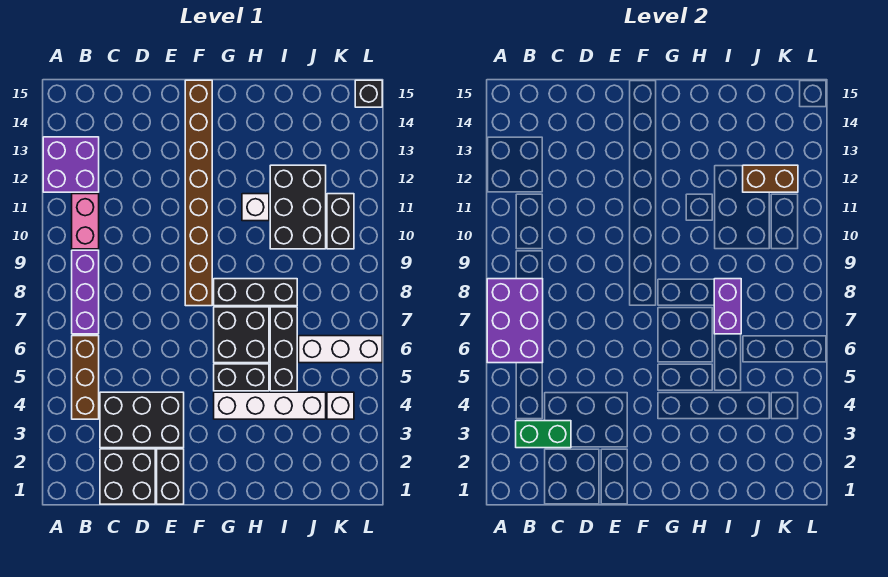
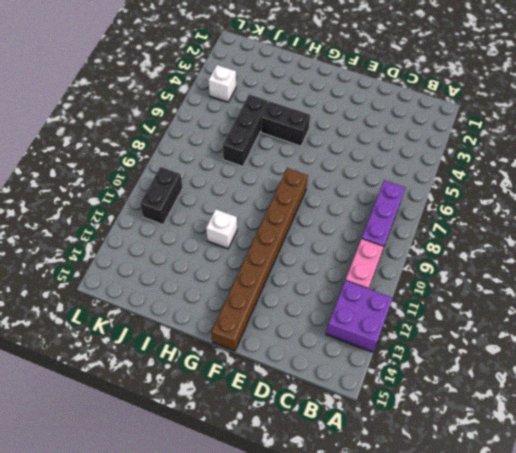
none -> brown 1x3 brick [72,336,99,419]
none -> black 2x2 brick [100,449,155,504]
none -> black 2x3 brick [100,392,184,448]

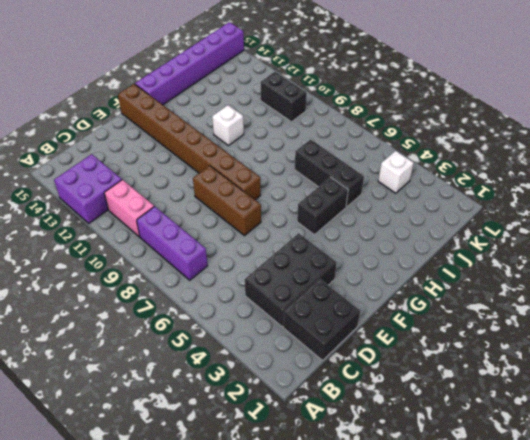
brown 1x3 brick [193,166,261,236] -> brown 1x3 brick moved to [72,336,99,419]
purple 1x6 brick [135,22,244,105] -> black 1x1 brick [355,80,382,107]
none -> black 1x2 brick [157,449,184,504]
none -> white 1x4 brick [214,392,326,419]
none -> black 2x2 brick [214,307,269,363]

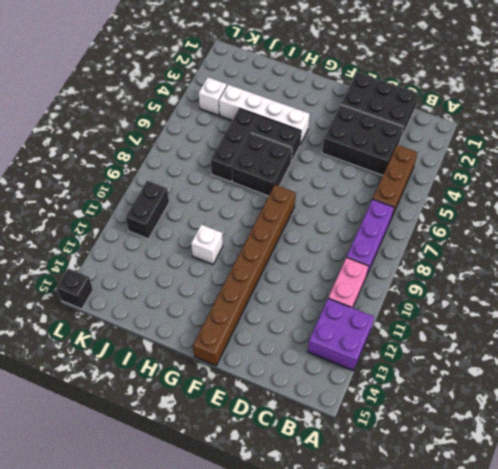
none -> black 1x3 brick [214,279,297,306]
none -> black 2x3 brick [270,165,326,249]
none -> white 1x3 brick [299,336,382,363]

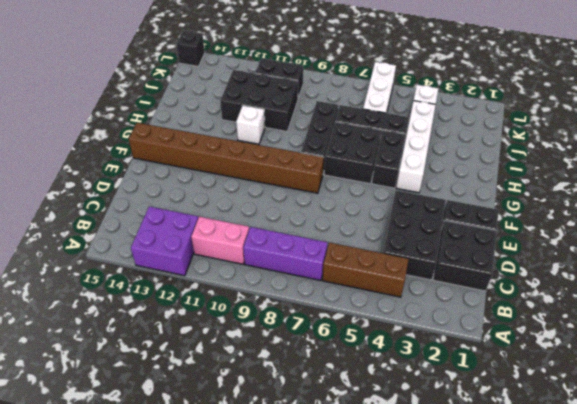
none -> purple 2x3 brick [487,279,543,363]
none -> green 1x2 brick [516,421,571,448]
none -> purple 1x2 brick [714,279,741,334]

